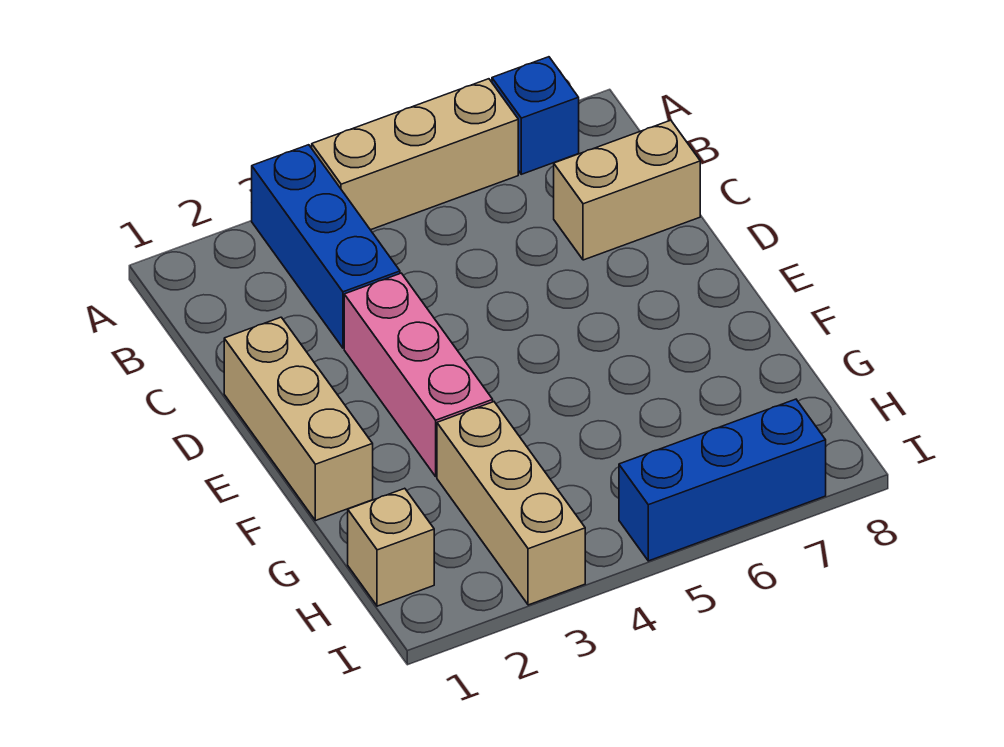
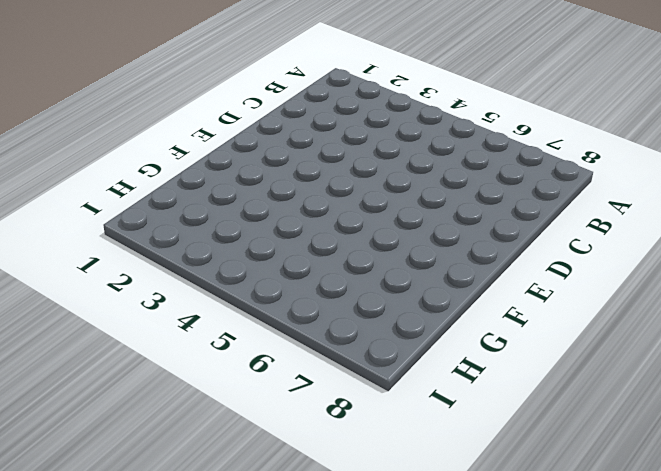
none -> blue 1x3 brick [252,145,400,348]
none -> tan 1x3 brick [312,79,518,230]

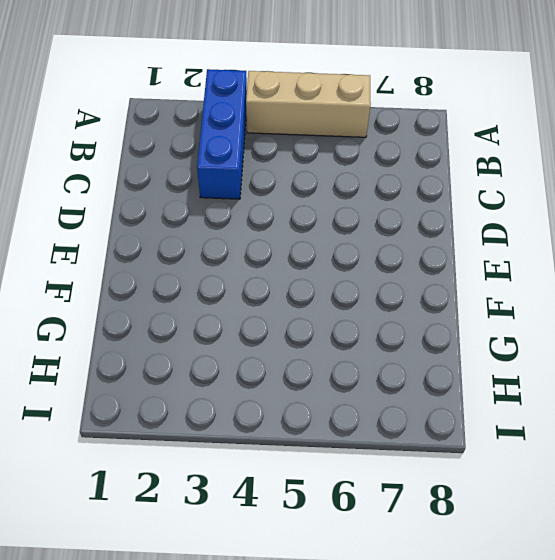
none -> blue 1x1 brick [492,57,579,174]
none -> tan 1x2 brick [554,120,700,260]

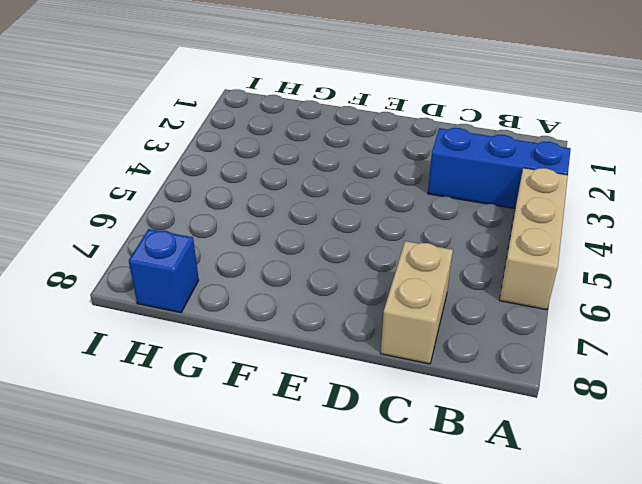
blue 1x1 brick [129,229,199,313] -> blue 1x1 brick moved to [492,57,579,174]
none -> tan 1x3 brick [224,317,373,521]
none -> pink 1x3 brick [344,273,493,476]

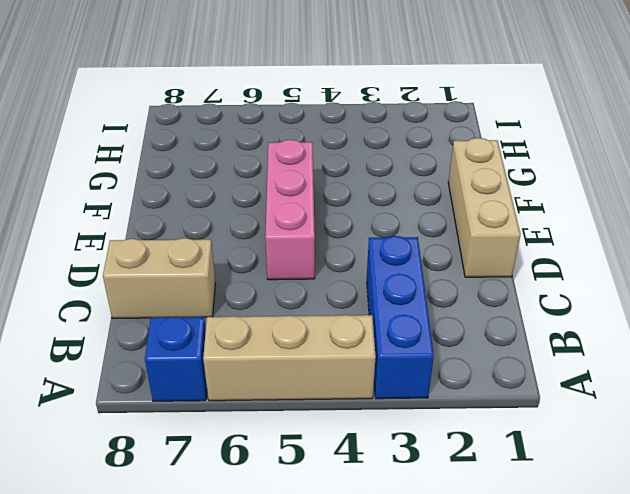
pink 1x3 brick [265,140,315,280] -> pink 1x3 brick moved to [344,273,493,476]
none -> tan 1x3 brick [437,402,585,605]
none -> tan 1x1 brick [348,488,434,606]

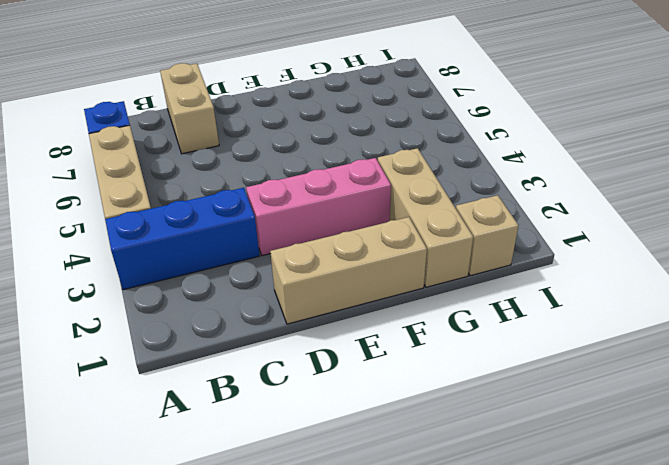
tan 1x3 brick [377,148,473,287] -> tan 1x3 brick turned to [437,402,585,605]
none -> blue 1x3 brick [619,399,826,561]

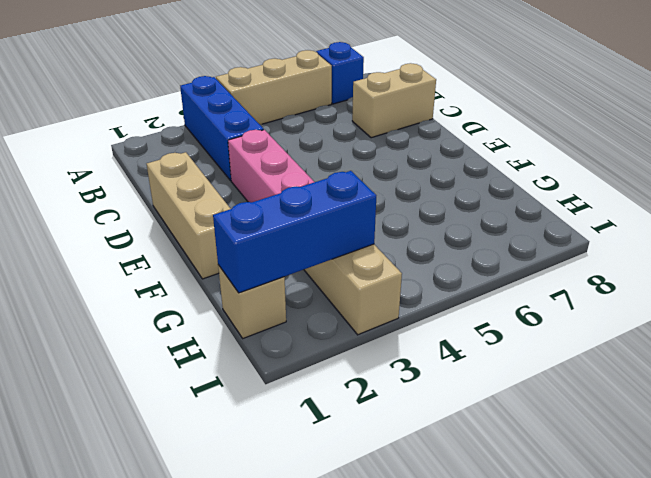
blue 1x3 brick [213,171,376,293] -> blue 1x3 brick moved to [619,399,826,561]

